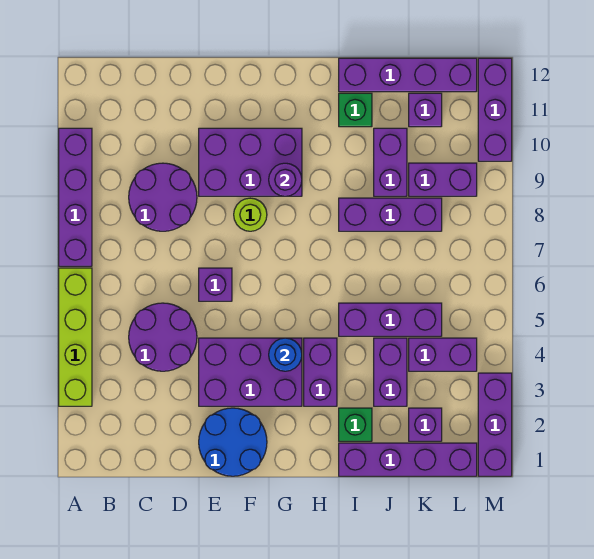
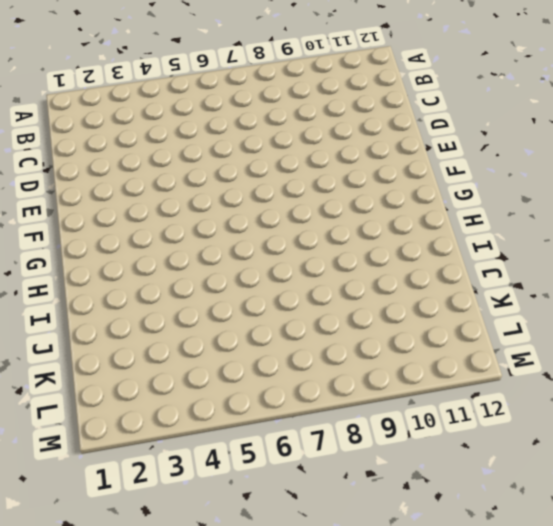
none -> lime 1x4 brick [59,268,92,406]
none -> purple 1x4 brick [59,128,92,266]
none -> purple 2x2 round brick [129,303,197,371]

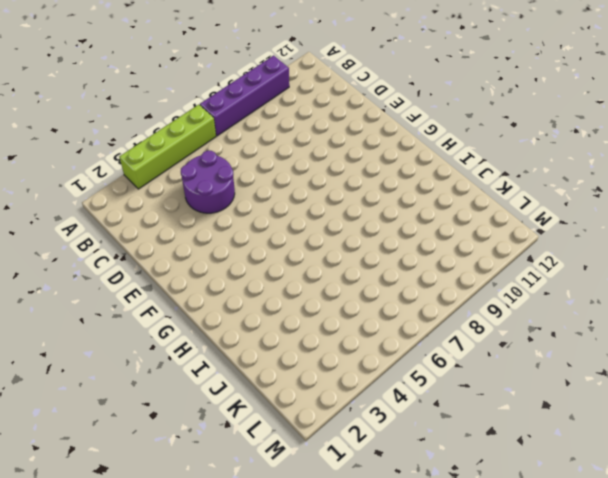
none -> purple 2x2 round brick [129,163,197,231]
none -> blue 2x2 round brick [199,408,267,476]
none -> purple 2x3 brick [199,338,302,406]

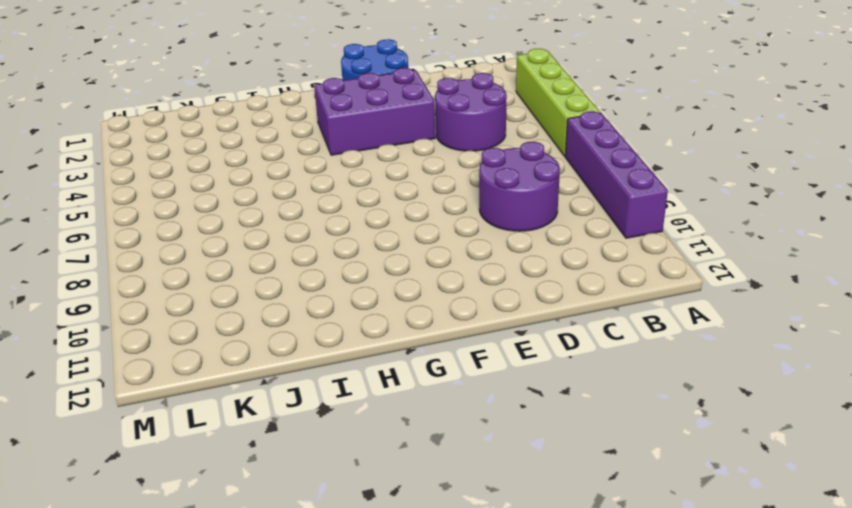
none -> purple 1x1 brick [199,268,232,301]
none -> purple 2x3 brick [199,128,302,196]
none -> lime 1x1 round brick [234,198,267,231]

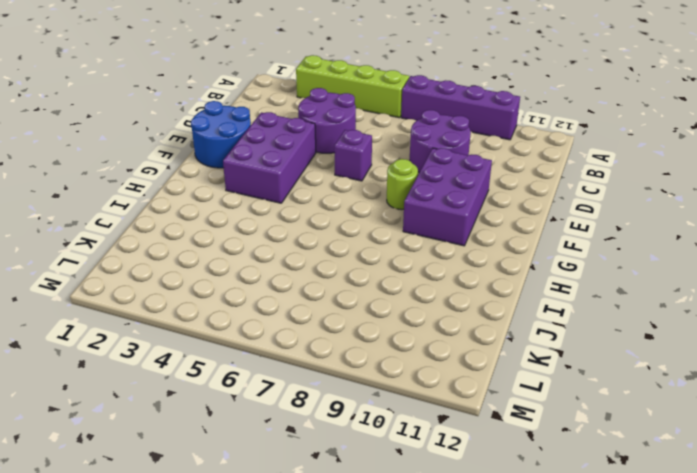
none -> purple 1x2 brick [304,338,337,406]
none -> purple 1x4 brick [339,443,477,476]
none -> green 1x1 brick [339,408,372,441]

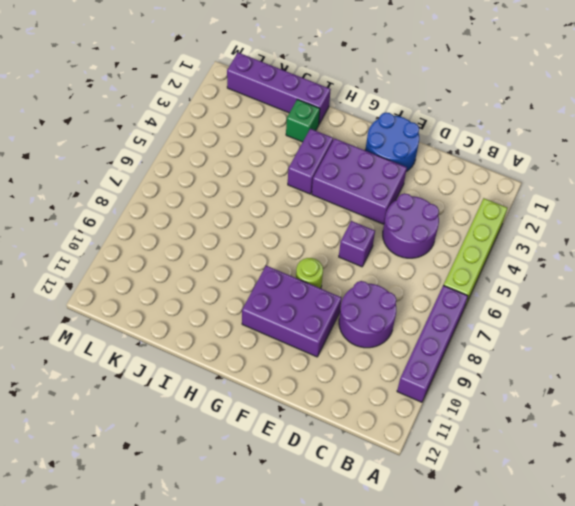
none -> purple 1x3 brick [339,303,442,336]
none -> purple 1x3 brick [339,198,442,231]
none -> green 1x1 brick [339,93,372,127]

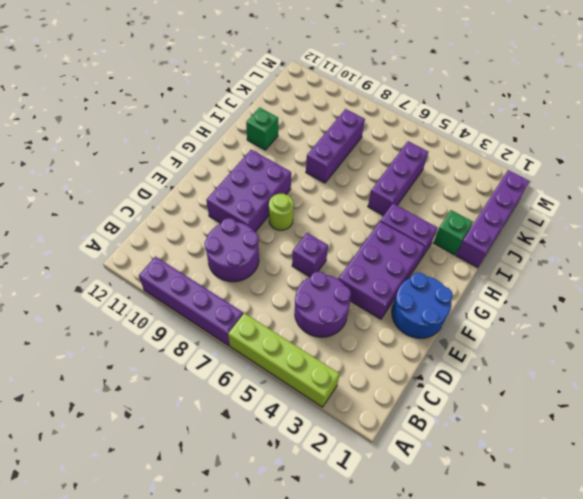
none -> purple 1x4 brick [339,58,477,92]
none -> purple 1x2 brick [374,338,407,406]
none -> purple 1x2 brick [374,128,407,196]

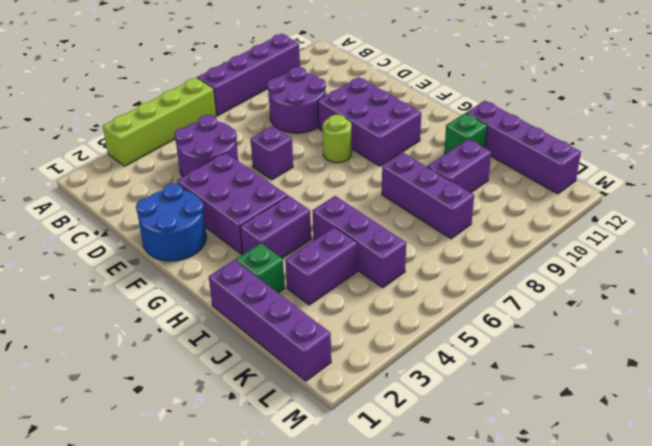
none -> purple 1x1 brick [409,408,442,441]
none -> purple 1x2 brick [409,338,477,371]
none -> purple 1x2 brick [409,163,477,196]

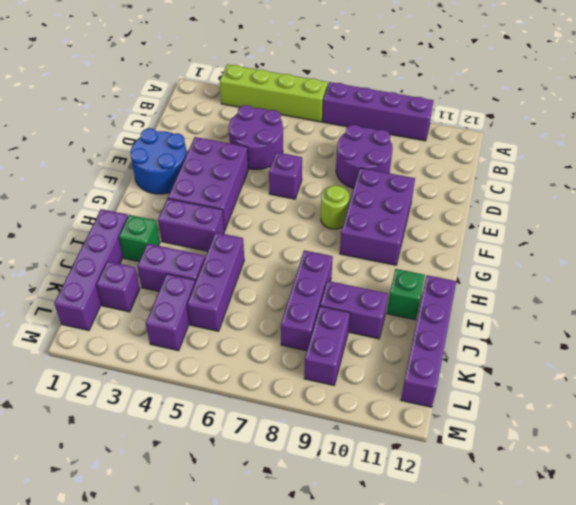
none -> purple 1x1 brick [409,93,442,127]
none -> purple 1x3 brick [478,373,512,476]
none -> purple 1x3 brick [478,58,512,161]

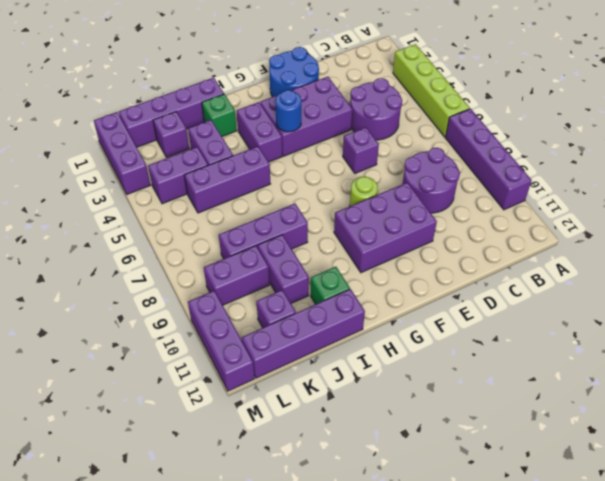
none -> purple 1x1 round brick [269,163,302,196]

